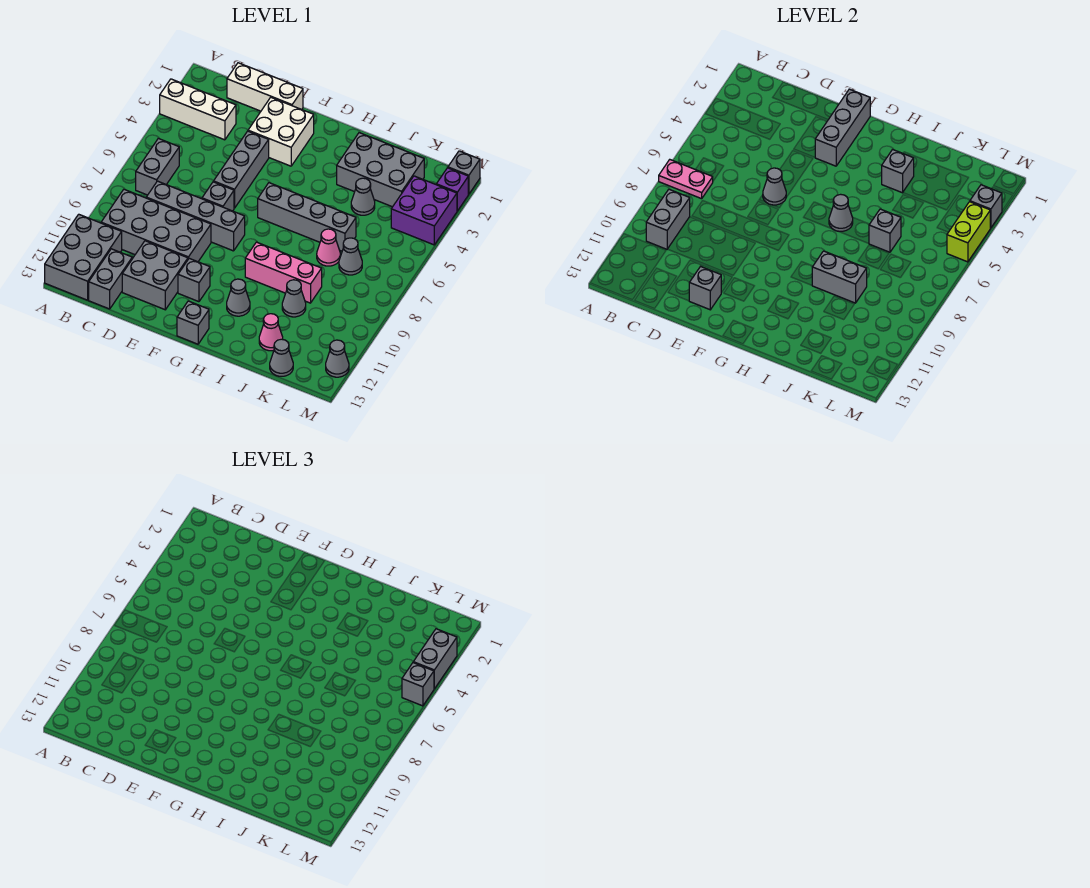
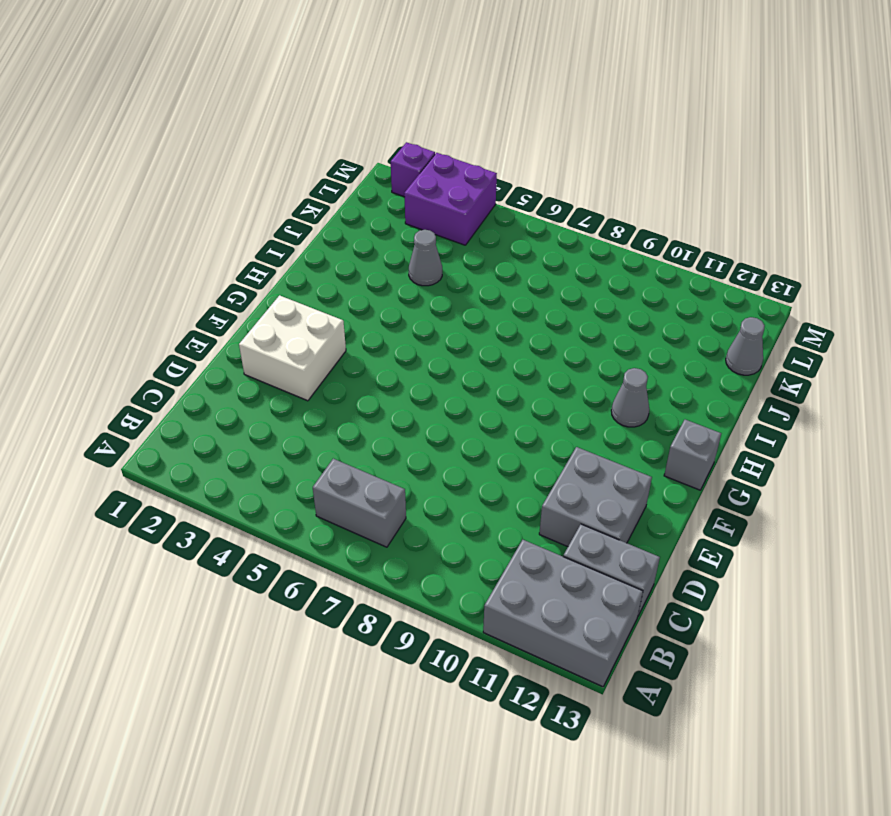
none -> white 1x3 brick [160,79,236,140]
none -> grey 2x4 brick [101,189,211,262]
none -> white 1x3 brick [227,63,303,111]
none -> grey 1x4 brick [146,181,245,251]

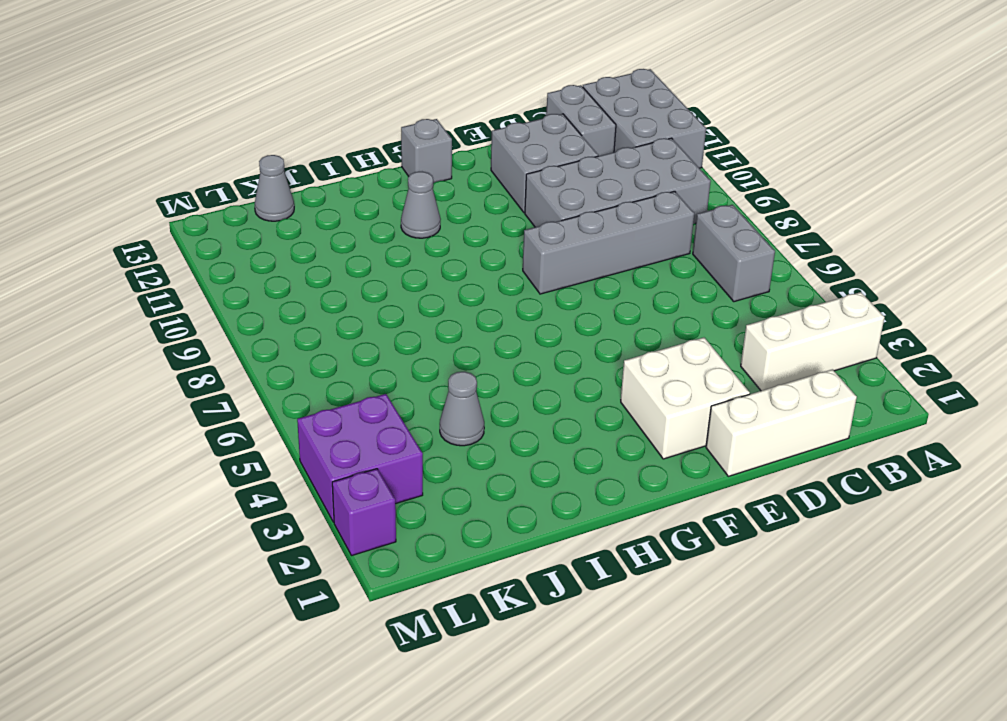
none -> grey 1x3 brick [214,131,269,208]
none -> grey 1x1 brick [202,182,234,211]
none -> grey 1x1 brick [178,258,210,302]
none -> grey 1x4 brick [258,183,356,251]

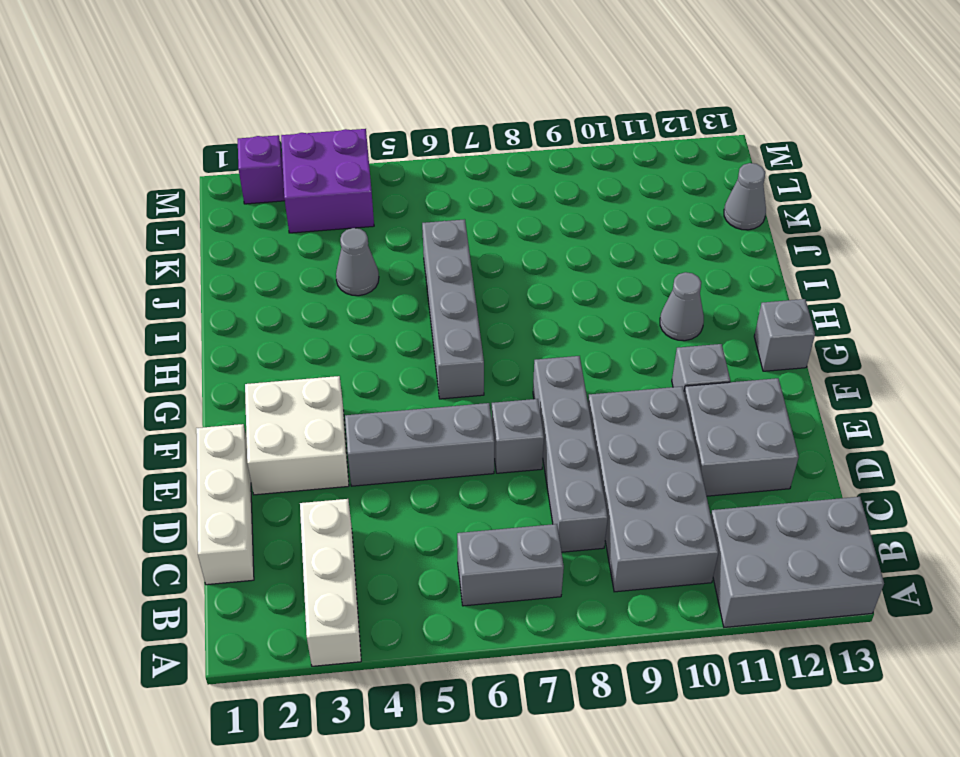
none -> grey 1x2 brick [89,249,132,309]
none -> pink 1x3 brick [245,242,322,303]
none -> grey 2x3 brick [337,133,424,207]
none -> pink 1x1 cone [317,229,340,266]

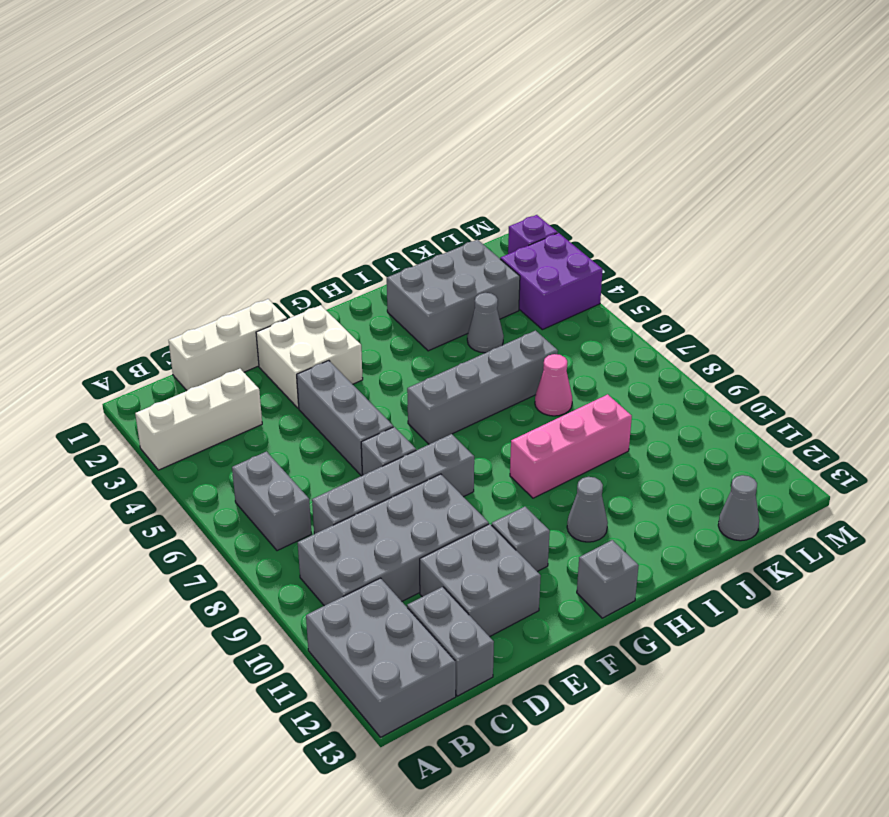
none -> grey 1x1 cone [282,280,306,317]
none -> pink 1x1 cone [259,314,283,351]
none -> grey 1x1 cone [339,238,362,275]
none -> grey 1x1 brick [448,151,480,194]

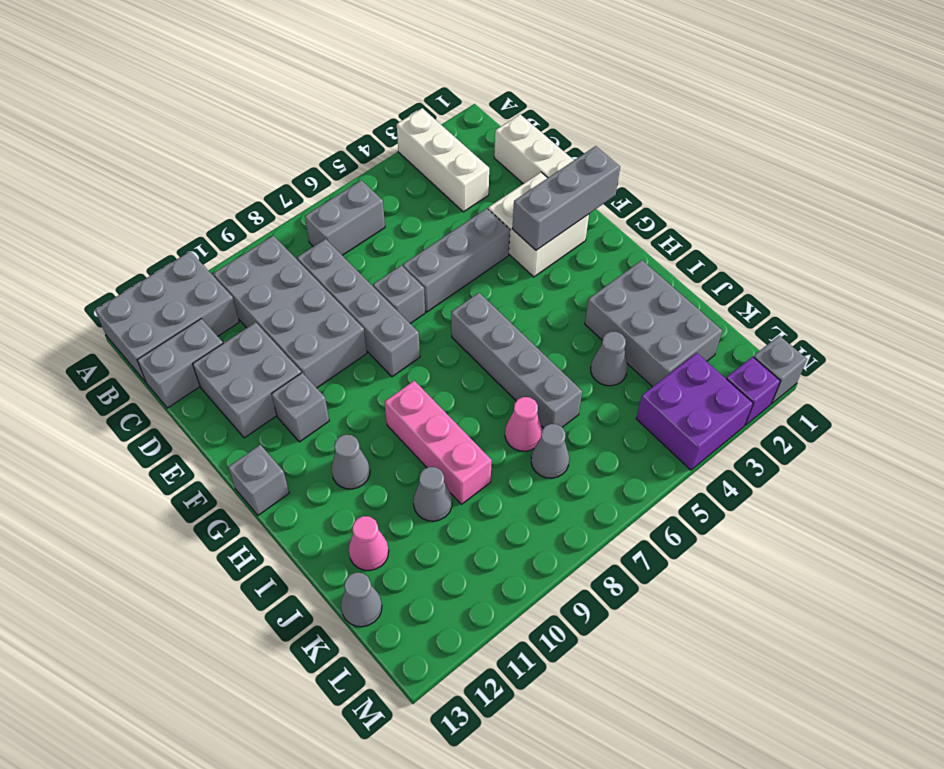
none -> grey 1x1 cone [326,340,349,377]
none -> pink 1x2 plate [659,160,713,199]
none -> grey 1x2 brick [646,189,690,249]
none -> grey 1x1 cone [763,168,786,205]

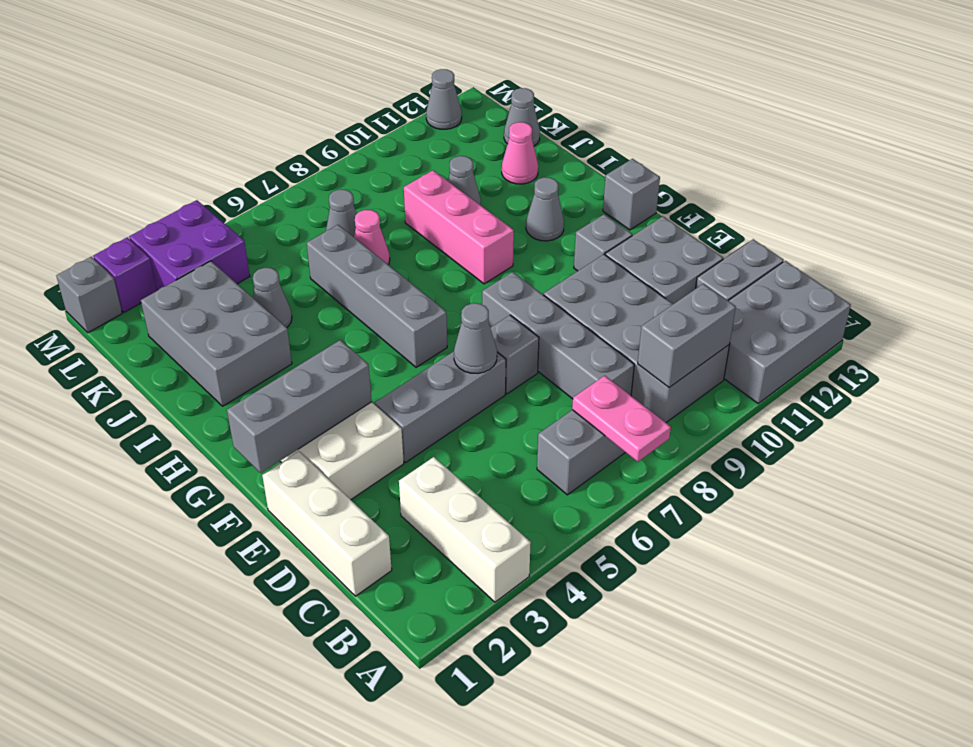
none -> grey 1x1 brick [689,267,721,310]
none -> grey 1x1 cone [829,194,853,231]
none -> grey 1x1 brick [882,150,914,193]
none -> grey 1x2 brick [812,251,867,303]

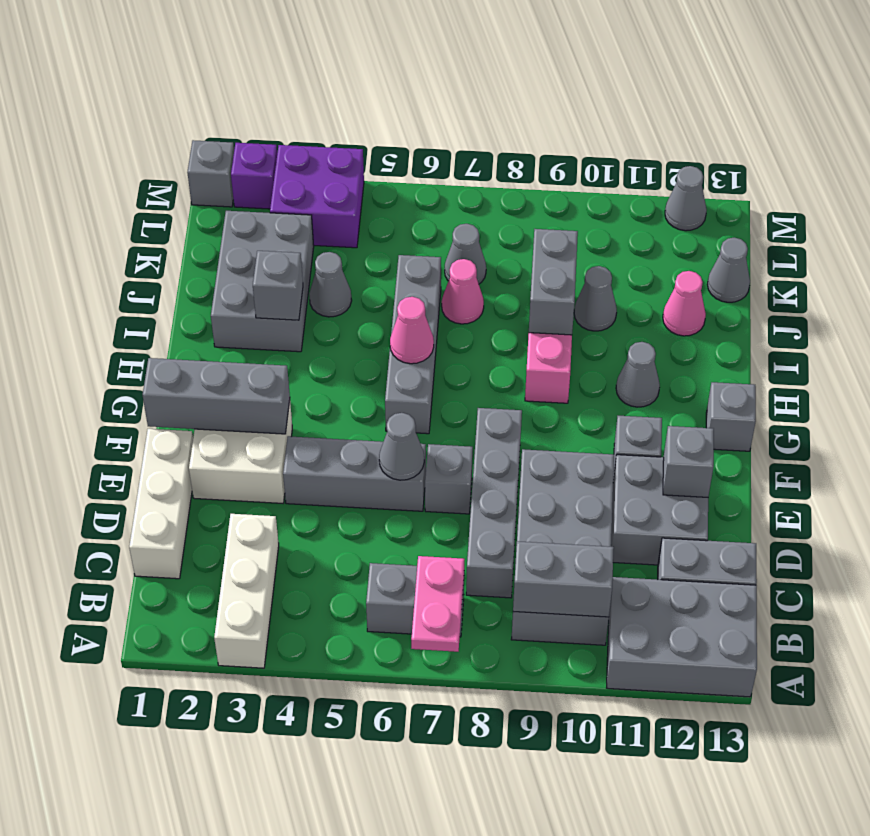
pink 1x1 cone [390,297,434,364] -> grey 1x1 cone [829,194,853,231]
none -> grey 1x1 brick [869,209,901,252]
none -> grey 1x1 brick [970,185,1002,228]
none -> lime 1x2 brick [947,202,990,262]
none -> grey 1x2 brick [413,629,457,689]

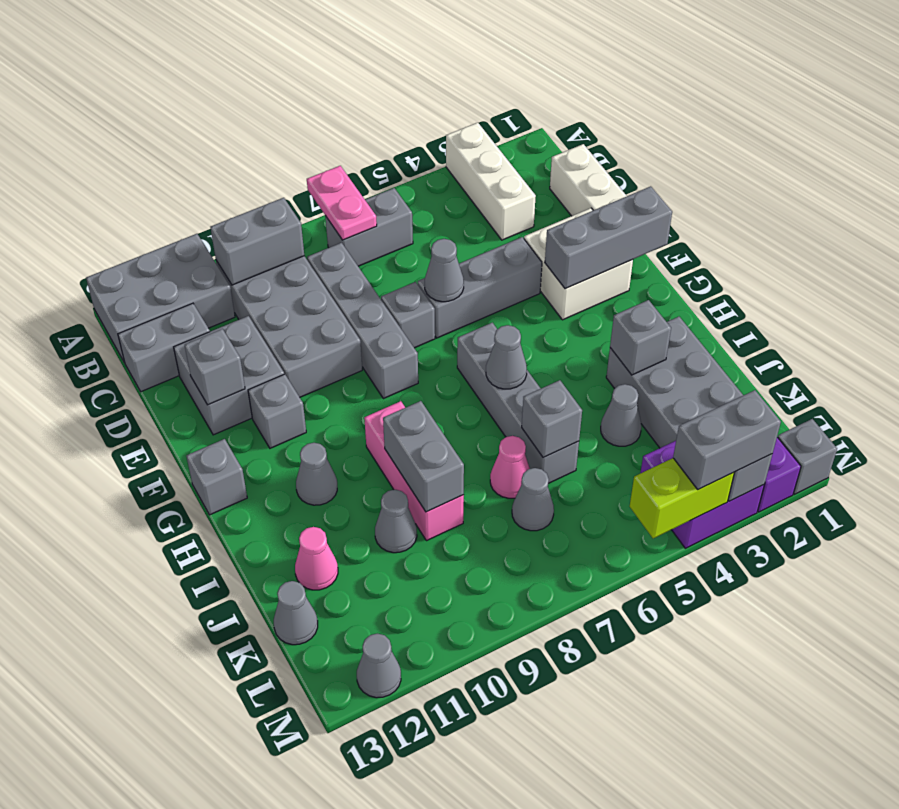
none -> grey 1x1 brick [402,663,434,706]

